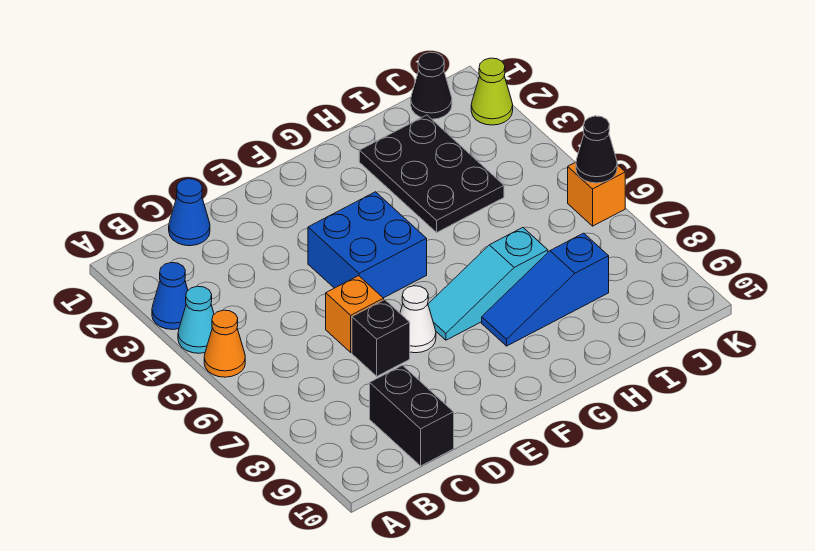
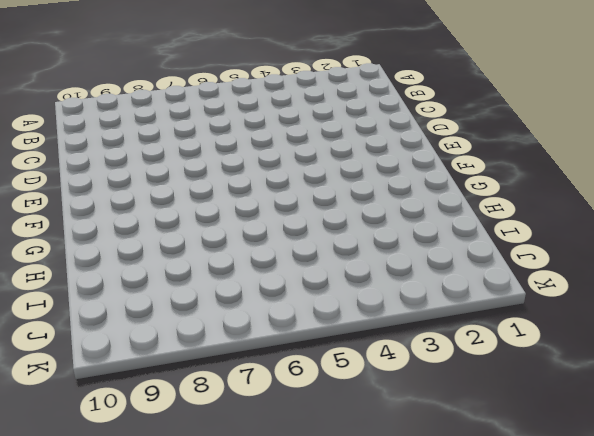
none -> blue 1x1 cone [152,263,188,329]
none -> cyan 1x1 cone [178,286,214,353]
none -> orange 1x1 cone [204,310,245,377]

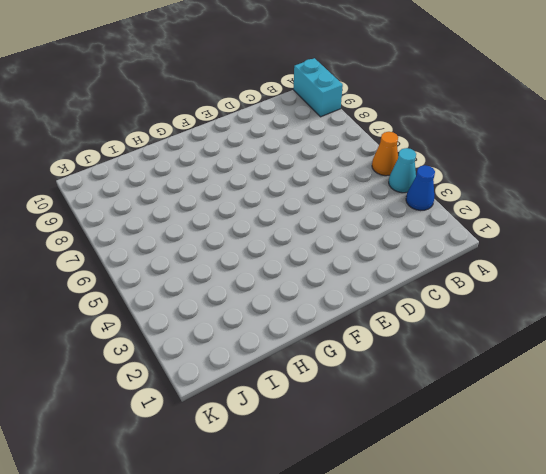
cyan 1x2 brick [294,58,343,117] -> none
none -> blue 1x1 cone [169,179,210,246]
none -> black 1x2 brick [370,365,454,466]
none -> orange 1x1 brick [326,276,384,352]

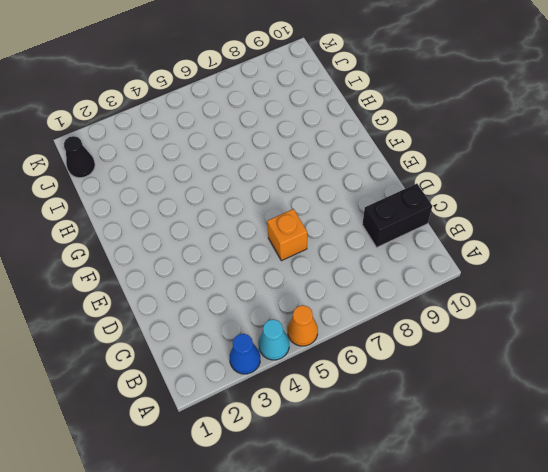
none -> blue 1x1 cone [169,179,210,246]
none -> black 1x1 brick [352,300,410,376]
none -> blue 2x2 brick [308,192,427,298]

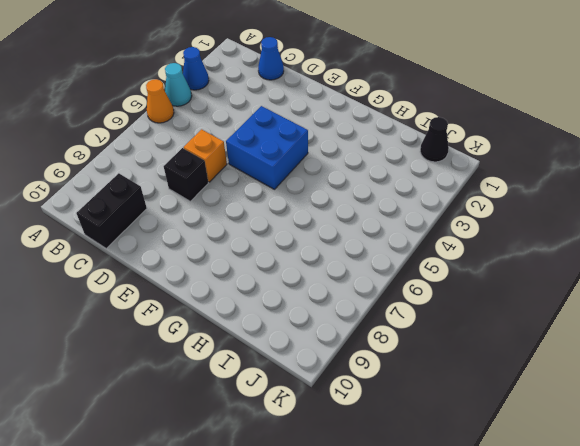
none -> white 1x1 cone [400,286,436,353]
none -> cyan 1x3 slope [428,228,548,340]
none -> blue 1x3 slope [482,233,609,346]

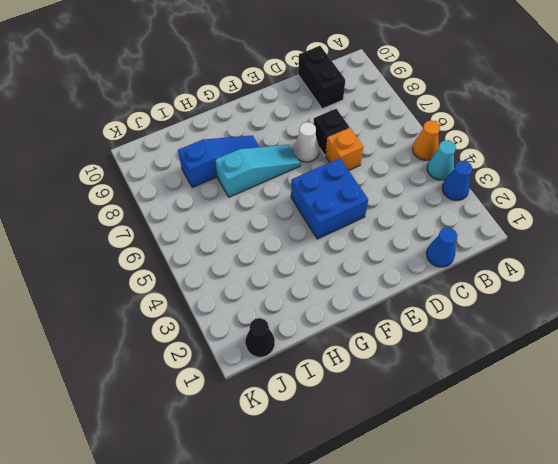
none -> black 2x3 plate [359,115,504,232]
none -> lime 1x1 cone [471,58,513,125]
none -> orange 1x1 brick [568,162,625,226]

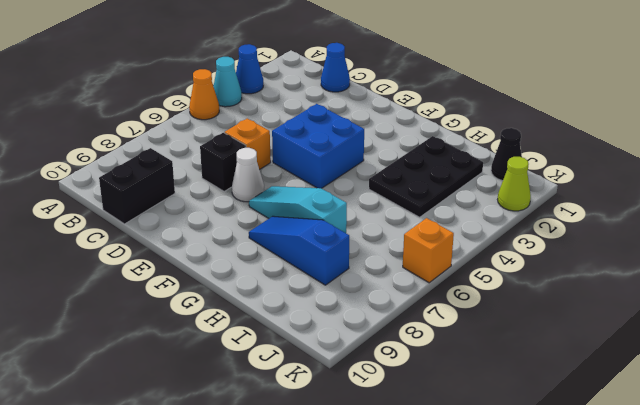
none -> black 1x1 cone [576,116,617,183]

